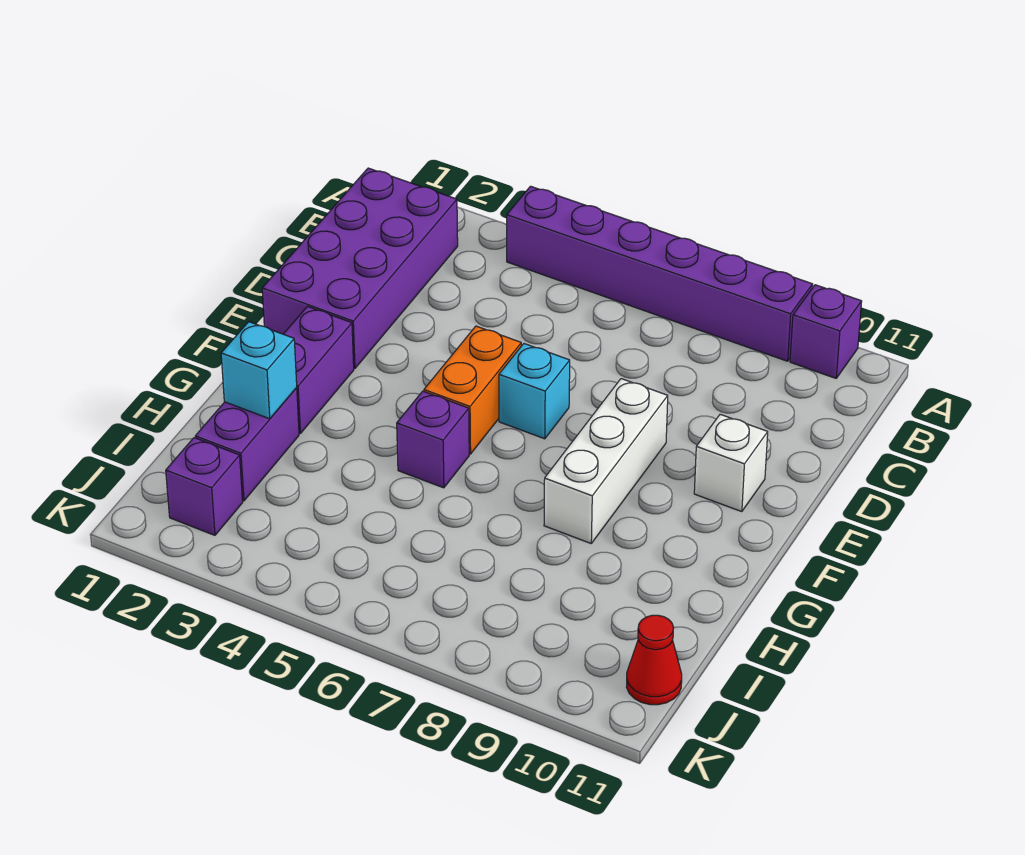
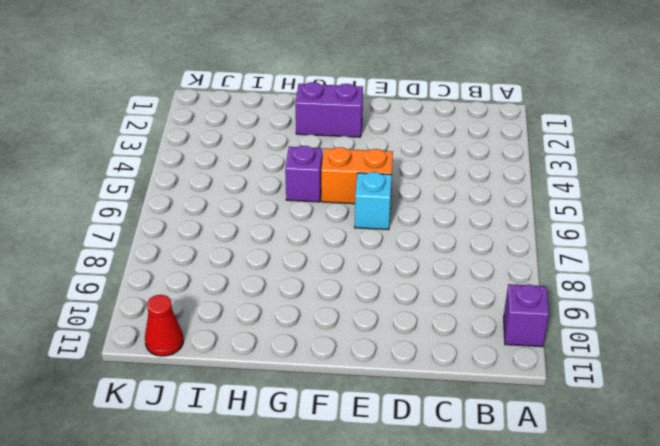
none -> purple 1x6 brick [507,186,813,361]
none -> purple 2x4 brick [262,168,458,369]
none -> white 1x3 brick [544,379,668,543]

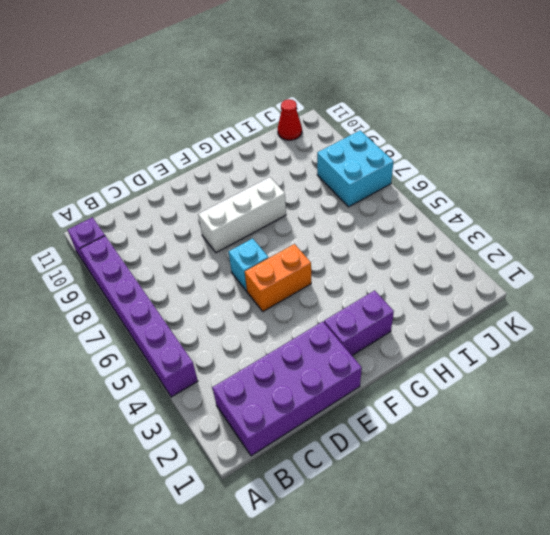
cyan 2x2 brick [317,130,394,207] -> none
none -> white 1x1 brick [694,414,768,512]
none -> purple 1x1 brick [397,391,469,488]
none -> purple 1x2 brick [195,388,299,501]

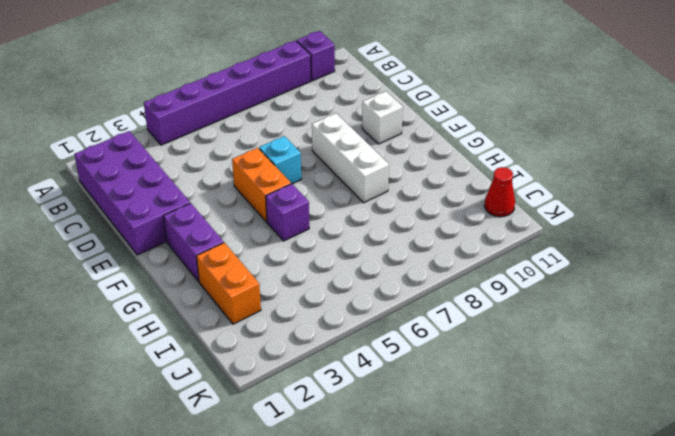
orange 1x2 brick [196,243,261,324] -> purple 1x2 brick [195,388,299,501]
none -> purple 1x1 brick [166,438,243,535]
none -> cyan 1x1 brick [221,322,297,419]

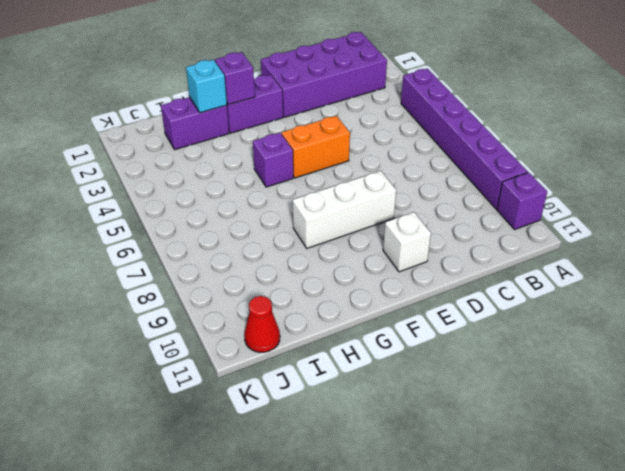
purple 1x1 brick [215,52,255,105] -> purple 1x1 brick moved to [166,438,243,535]
none -> cyan 1x1 brick [499,344,570,439]

